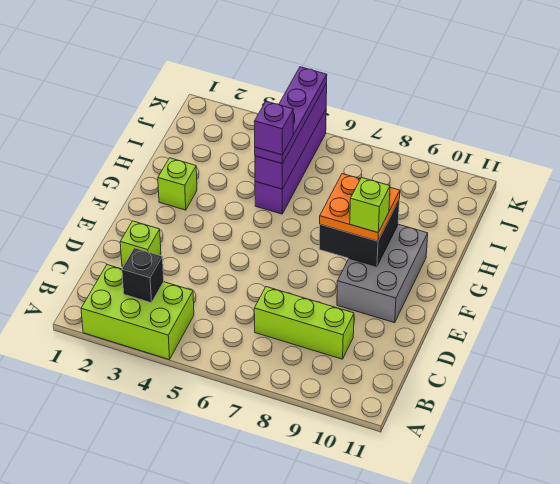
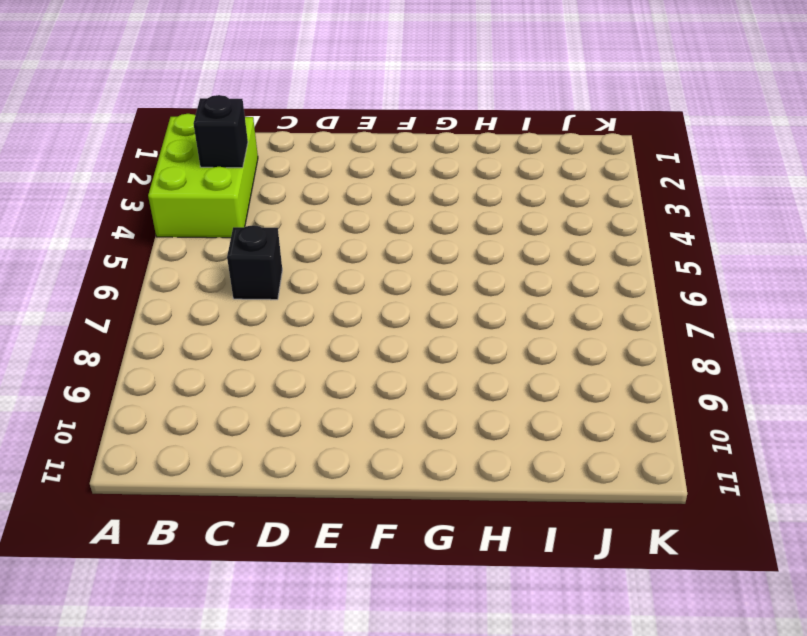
black 1x1 brick [227,225,282,300] -> none
none -> lime 1x3 brick [254,287,354,359]
none -> lime 1x1 brick [120,221,161,267]
none -> grey 2x3 brick [337,224,428,323]

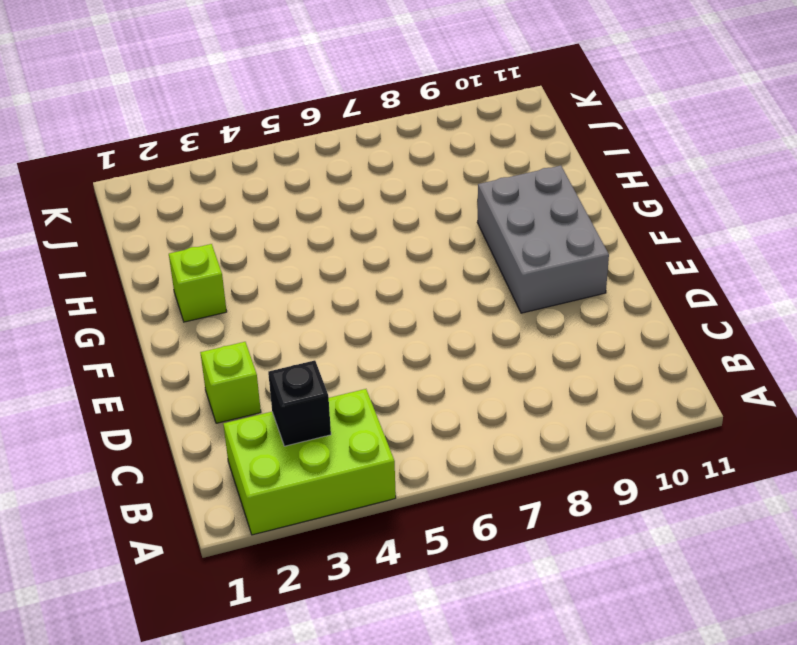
none -> lime 1x3 brick [254,287,354,359]
none -> purple 1x4 brick [255,110,326,214]
none -> black 2x2 brick [319,201,399,267]

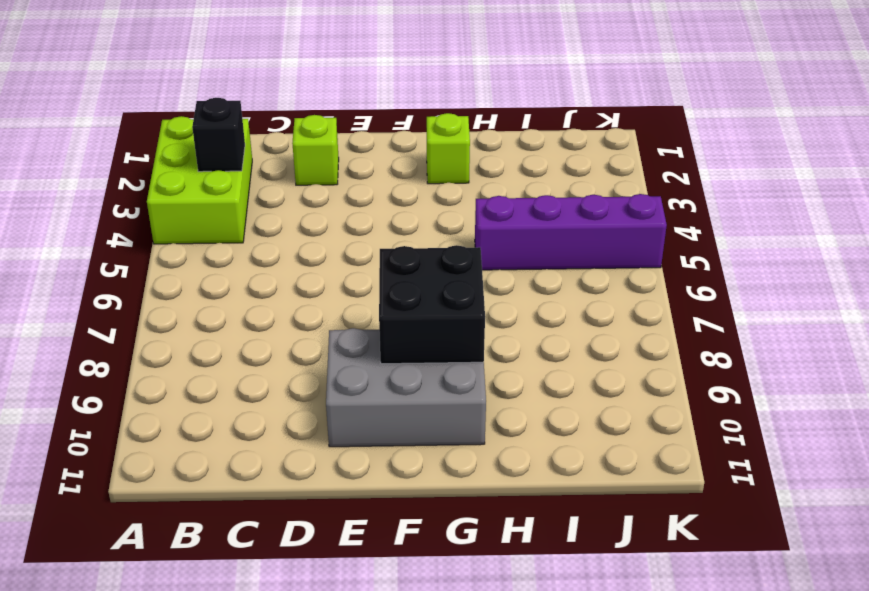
none -> lime 1x3 brick [254,287,354,359]
none -> purple 1x4 brick [255,84,327,189]
none -> orange 2x2 plate [320,174,400,241]

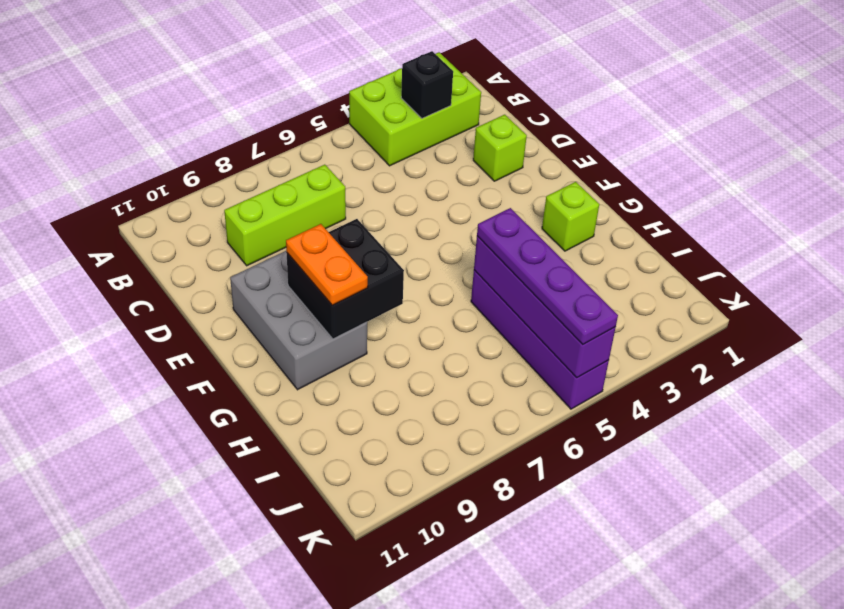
orange 1x2 plate [286,224,368,305] -> orange 2x2 plate [320,174,400,241]
none -> lime 1x1 brick [350,177,390,232]
none -> purple 1x1 brick [254,101,294,155]

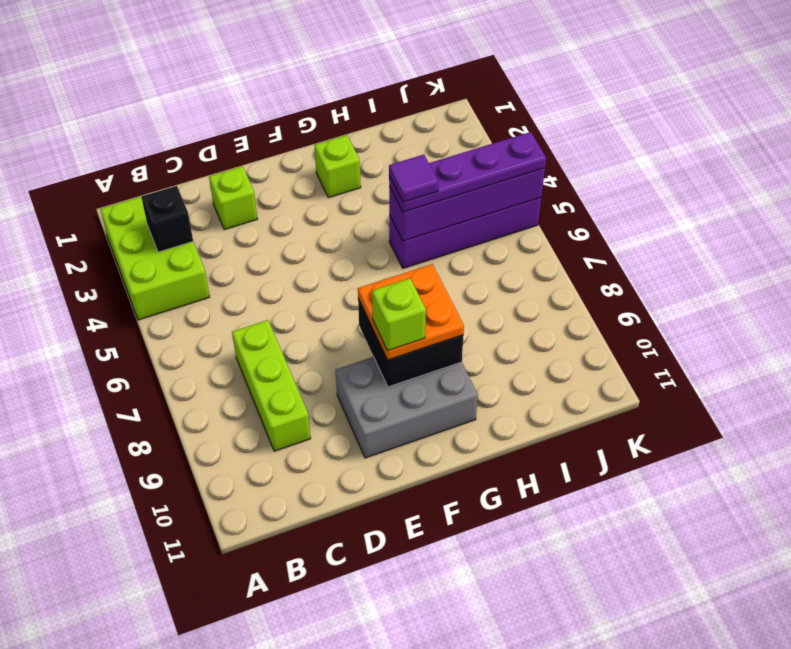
purple 1x1 tile [389,155,439,202] -> purple 1x1 brick [254,101,294,155]

